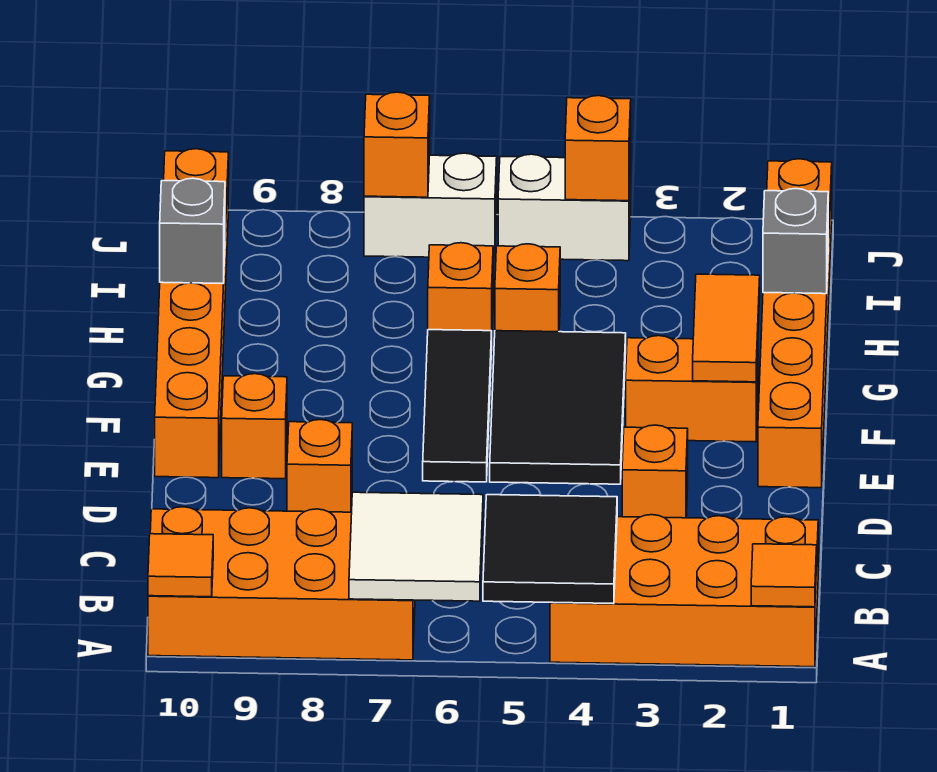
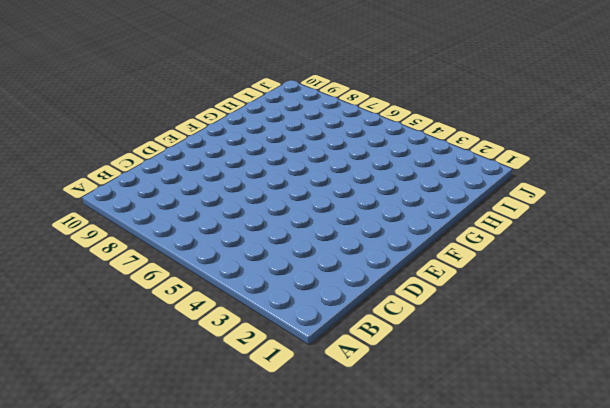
none -> orange 2x4 brick [550,515,818,667]
none -> orange 2x4 brick [148,507,415,660]
none -> orange 1x1 brick [622,425,688,518]

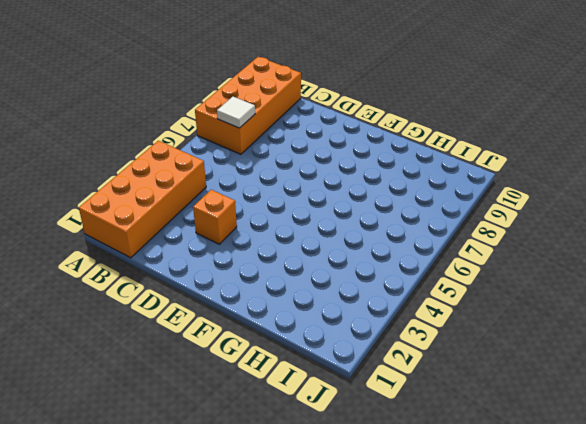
white 1x1 tile [217,97,255,128] -> white 2x2 tile [349,492,483,601]
none -> orange 1x1 brick [287,420,352,512]
none -> orange 1x6 brick [758,159,832,488]
none -> black 2x3 tile [490,331,626,484]

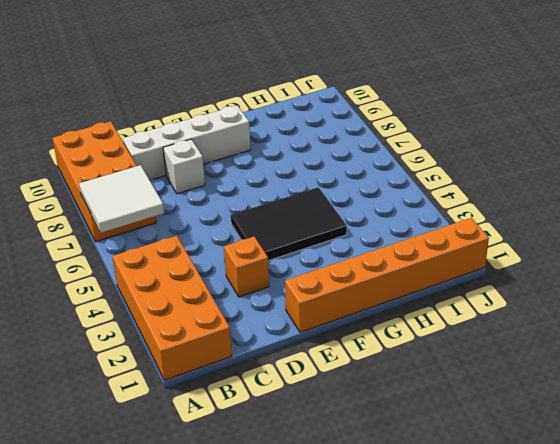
white 1x4 brick [122,105,250,180] -> orange 1x1 brick [222,374,287,479]
white 1x1 brick [163,139,205,194] -> orange 1x1 brick [287,420,352,512]
none -> black 1x3 tile [423,330,492,482]
none -> orange 1x6 brick [155,149,228,478]
none -> orange 1x2 brick [626,336,758,442]

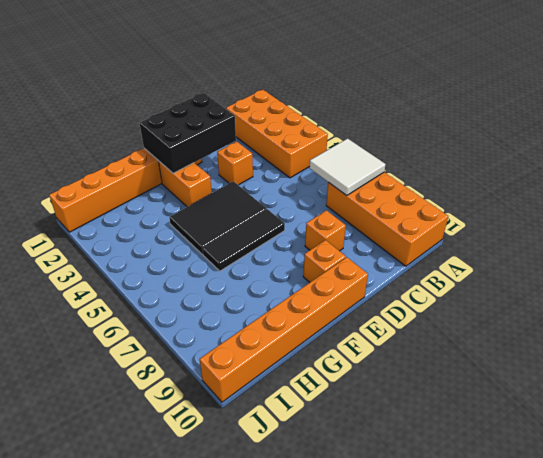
black 2x3 brick [140,93,236,173] -> orange 1x2 tile [693,274,760,382]
none -> orange 1x1 brick [495,244,560,332]
none -> orange 1x1 brick [428,243,493,331]
none -> white 1x2 brick [498,154,631,261]

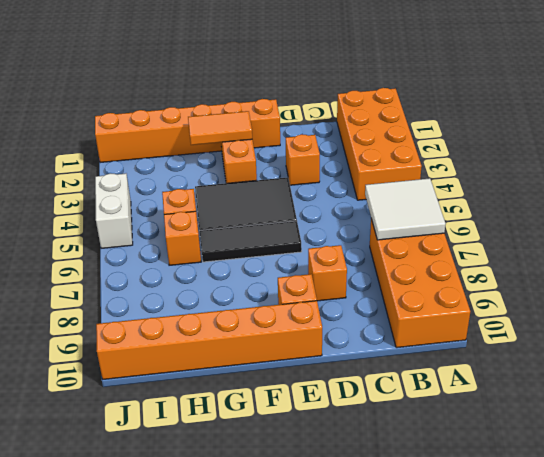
none -> white 1x2 brick [364,153,497,258]
none -> orange 1x1 tile [751,544,817,607]
none -> black 2x2 tile [483,495,617,604]

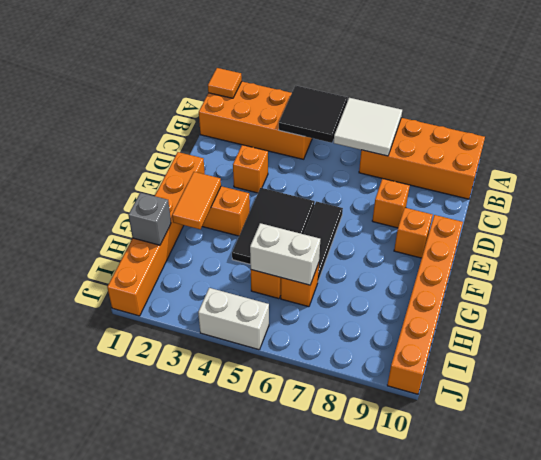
white 1x2 brick [250,223,320,285] -> white 1x2 brick moved to [364,153,497,258]
none -> orange 1x1 tile [148,534,213,597]
none -> grey 1x1 brick [160,178,225,284]
none -> orange 1x1 brick [565,96,631,201]

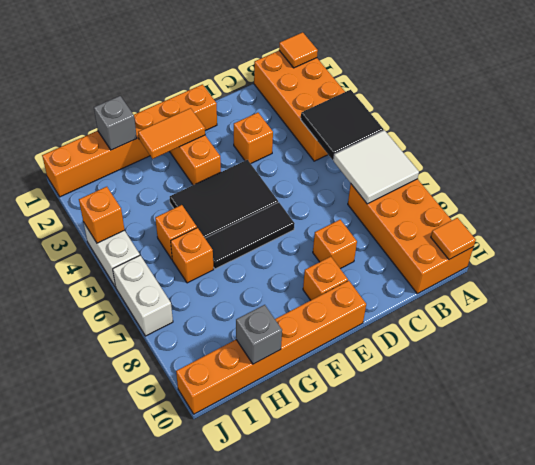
none -> orange 1x1 brick [364,92,430,197]

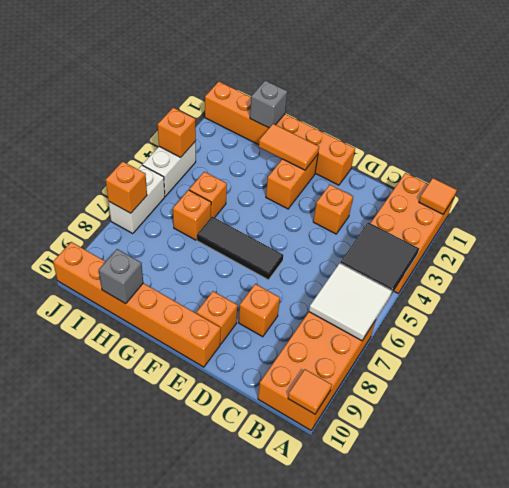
none -> black 2x3 tile [490,331,626,484]

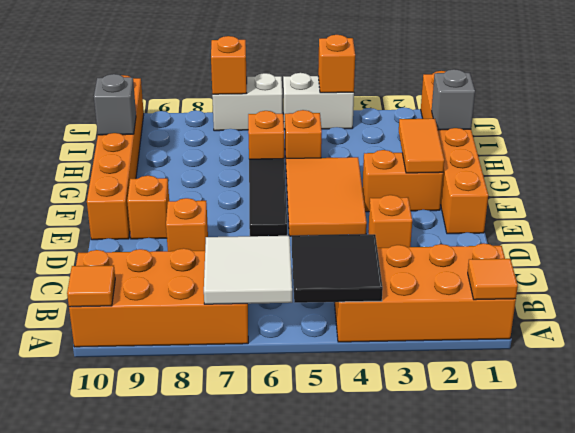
orange 2x3 tile [286,157,367,236] -> black 2x3 tile [490,331,626,484]

